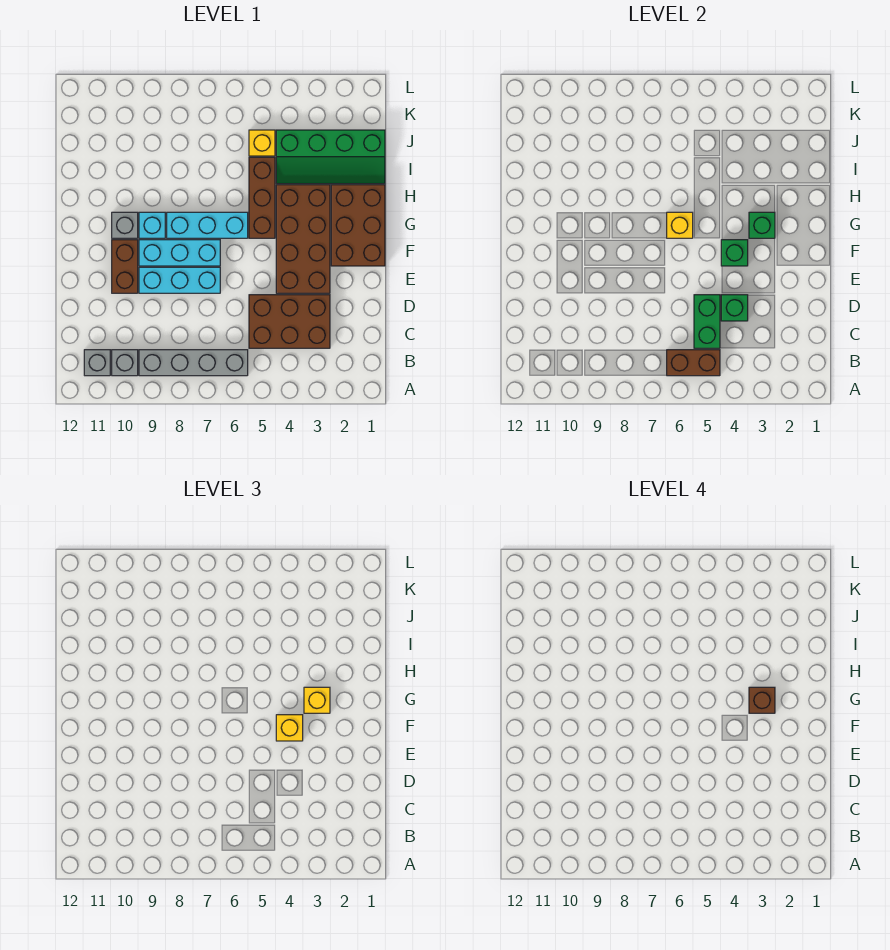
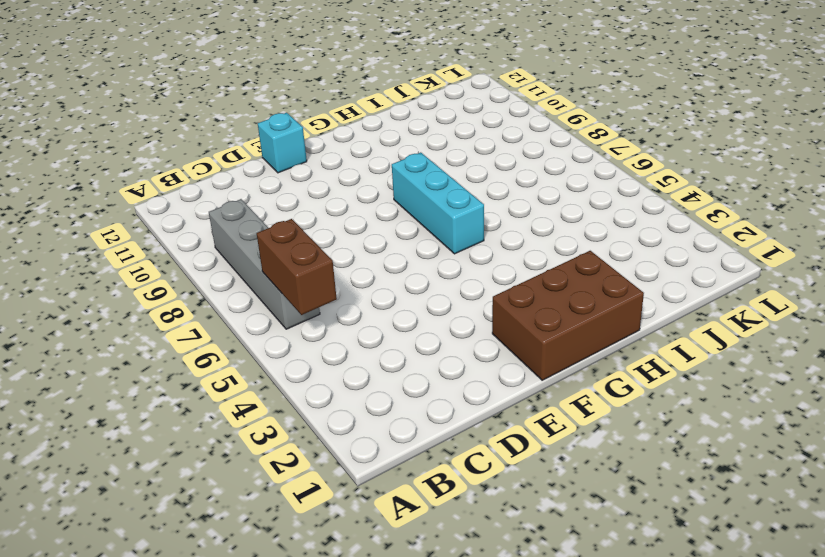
cyan 1x1 brick [258,113,307,173] -> cyan 1x1 brick moved to [139,212,165,238]
none -> grey 1x1 brick [112,350,138,376]
none -> grey 1x1 brick [84,350,110,376]
none -> brown 2x3 brick [249,295,330,348]

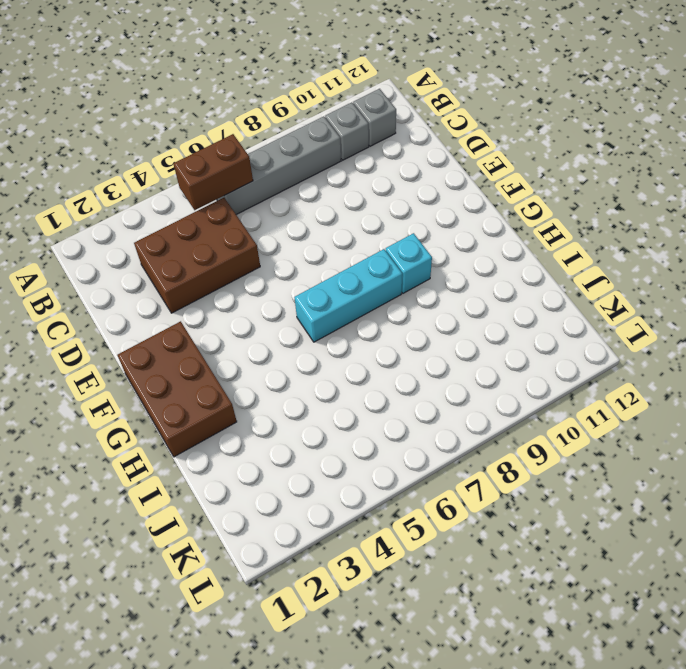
none -> brown 2x4 brick [276,185,330,293]
none -> cyan 1x3 brick [139,267,220,293]
none -> brown 1x2 brick [112,240,138,293]

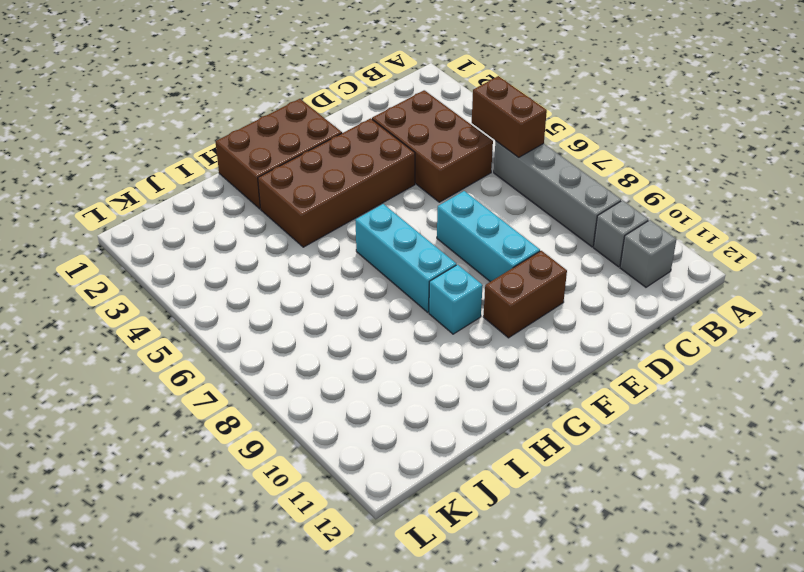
none -> cyan 1x3 brick [139,240,220,266]
none -> brown 1x3 brick [249,157,275,238]
none -> grey 1x1 brick [112,212,138,238]

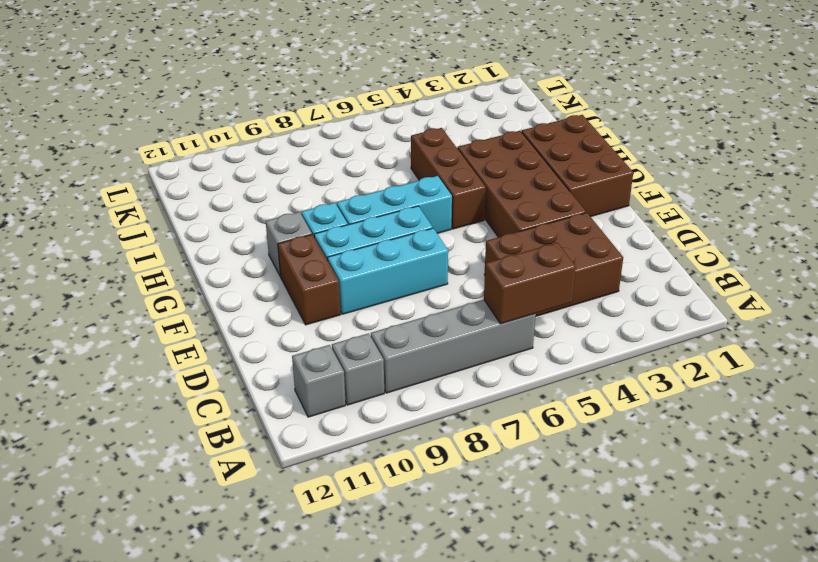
none -> green 2x4 slope [276,130,385,184]
none -> yellow 1x1 brick [249,130,275,156]
none -> green 1x2 brick [694,295,720,348]

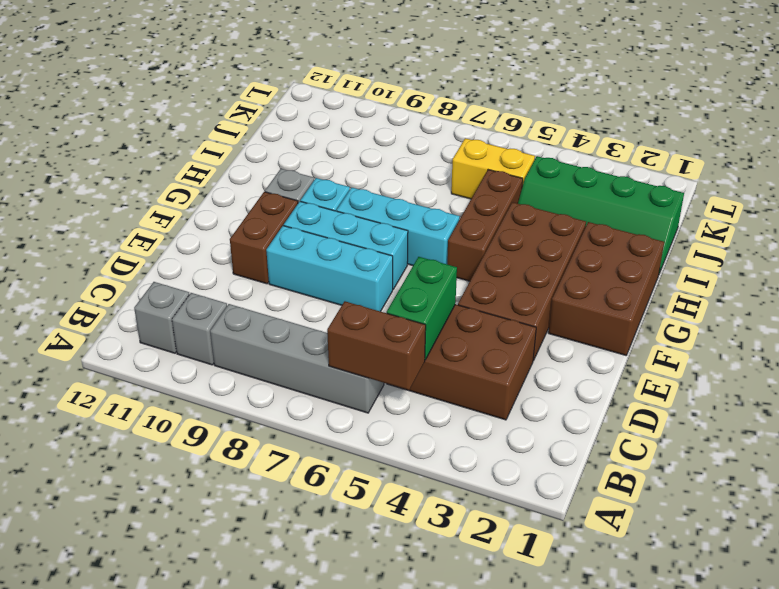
yellow 1x2 brick [451,138,535,199] -> yellow 1x1 brick [249,130,275,156]
none -> green 1x1 brick [721,295,748,321]
none -> green 1x1 brick [721,240,748,266]
none -> green 1x1 brick [749,212,775,238]

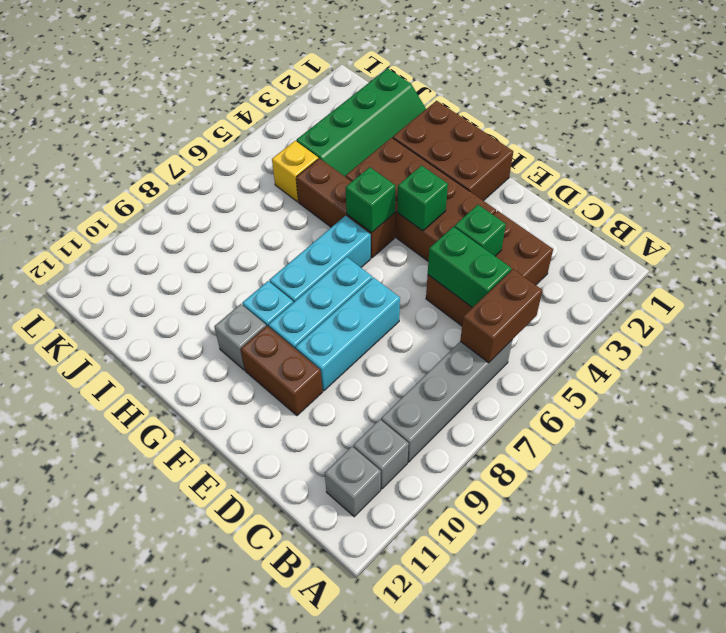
green 1x1 brick [346,167,396,233] -> green 1x1 brick moved to [749,212,775,238]
none -> yellow 1x1 brick [667,212,693,238]
none -> yellow 1x1 brick [276,715,303,741]
none -> yellow 1x1 brick [304,687,330,713]

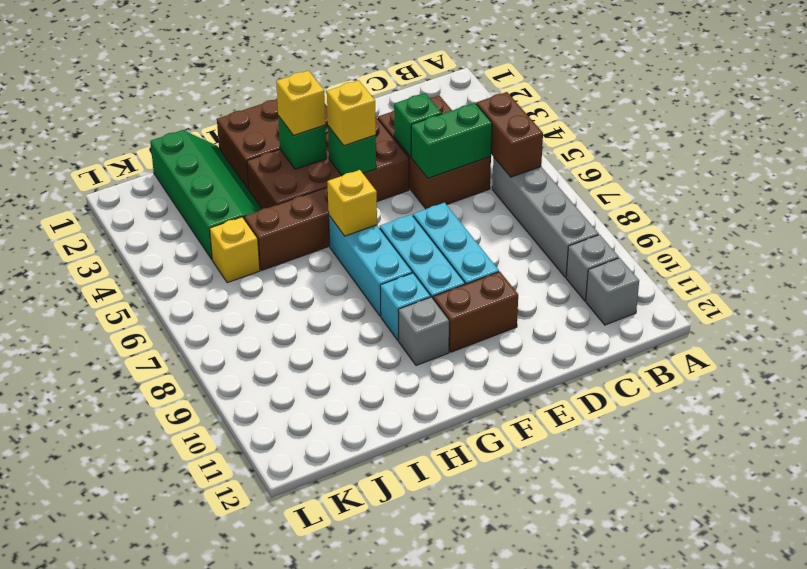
none -> brown 1x1 brick [749,687,775,713]

